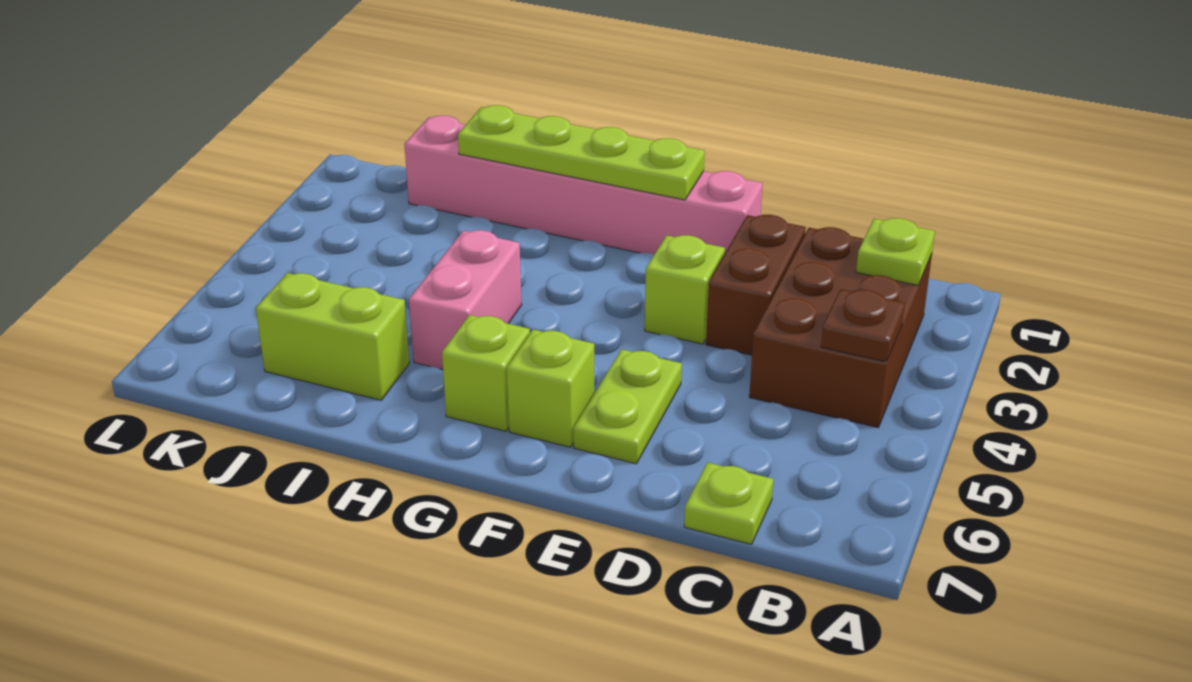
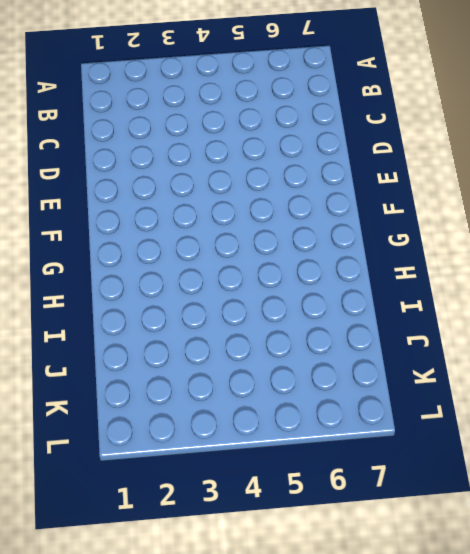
none -> brown 2x3 brick [749,227,932,427]
none -> lime 1x1 plate [684,463,773,544]
none -> brown 1x2 brick [706,215,806,355]

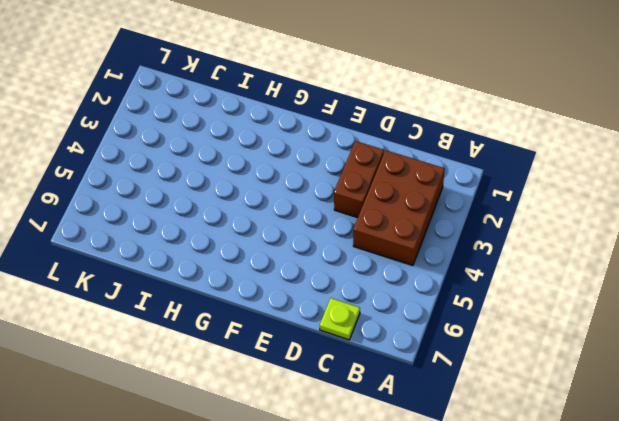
none -> pink 1x6 brick [404,116,763,254]
none -> lime 1x1 brick [645,235,725,344]
none -> lime 1x2 plate [574,349,682,464]

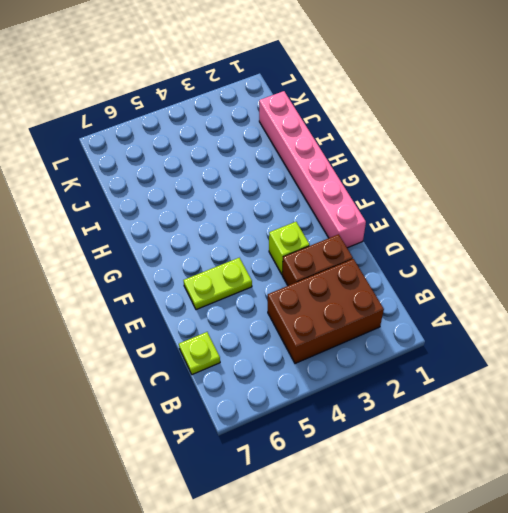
none -> lime 1x1 brick [507,329,594,447]
none -> lime 1x1 brick [442,315,530,431]
none -> pink 1x2 brick [409,230,522,369]

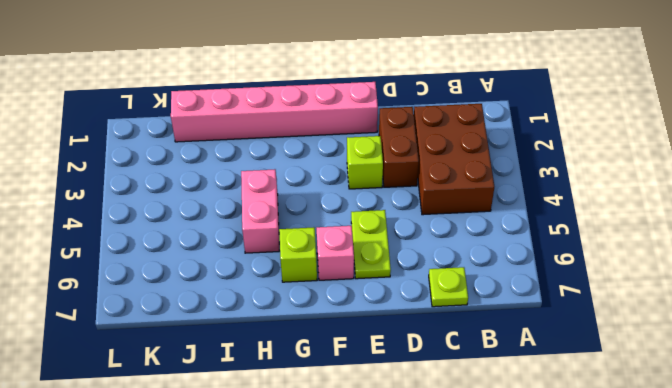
pink 1x1 brick [317,226,354,280] -> lime 1x1 brick [507,329,594,447]
none -> lime 1x2 brick [256,273,409,400]
none -> lime 1x1 plate [856,218,935,285]
none -> brown 1x1 plate [821,289,905,362]

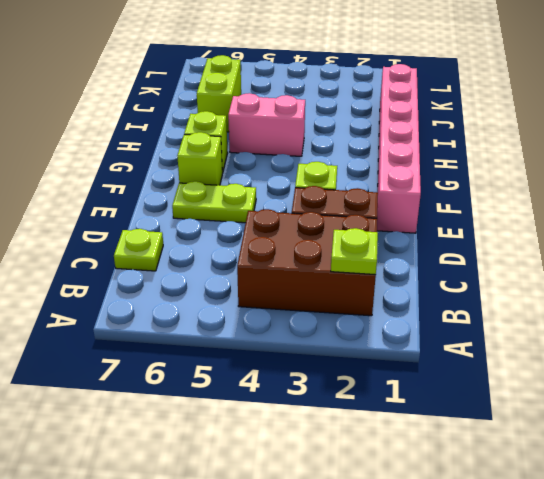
none -> brown 1x1 plate [821,289,905,362]
none -> lime 1x4 plate [458,105,705,200]

